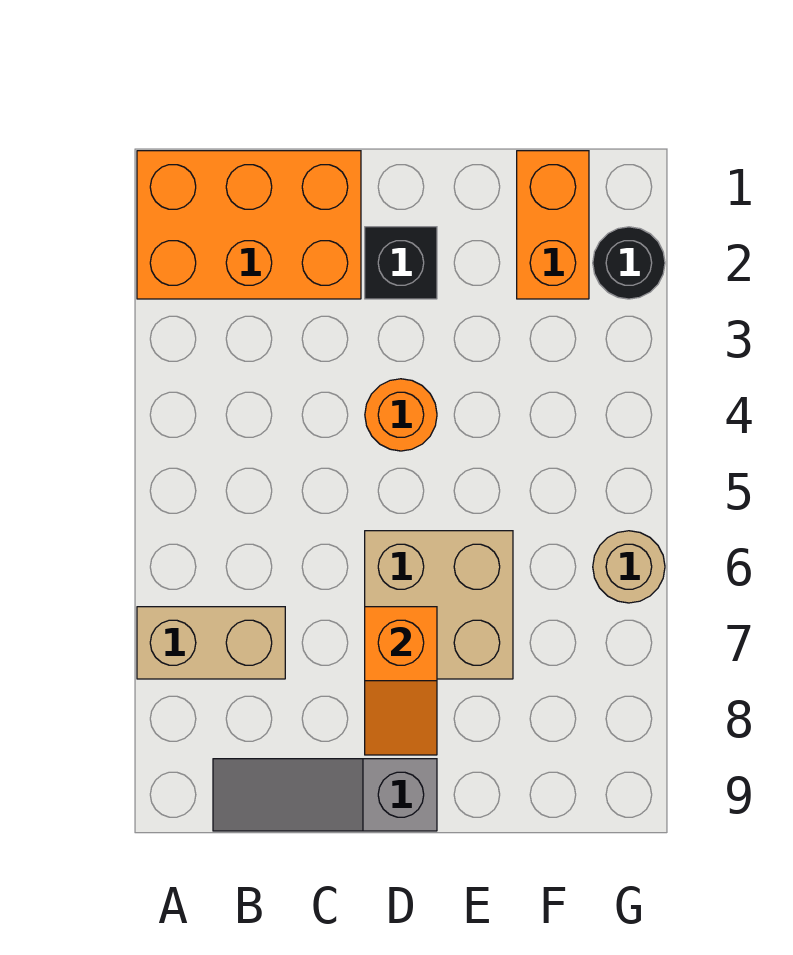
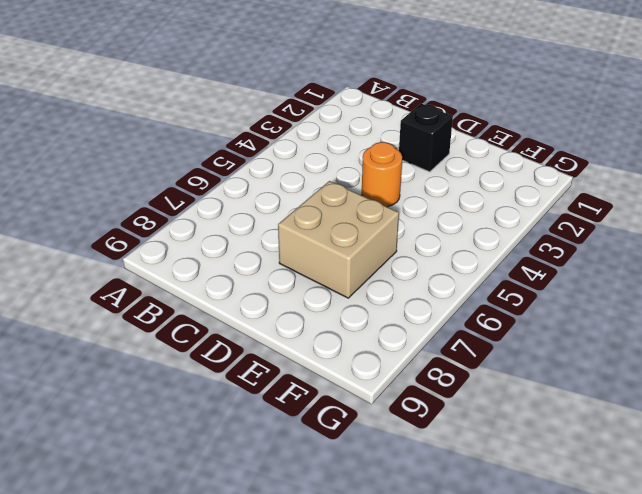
none -> orange 2x3 brick [137,151,361,299]
none -> tan 1x2 brick [137,607,285,679]

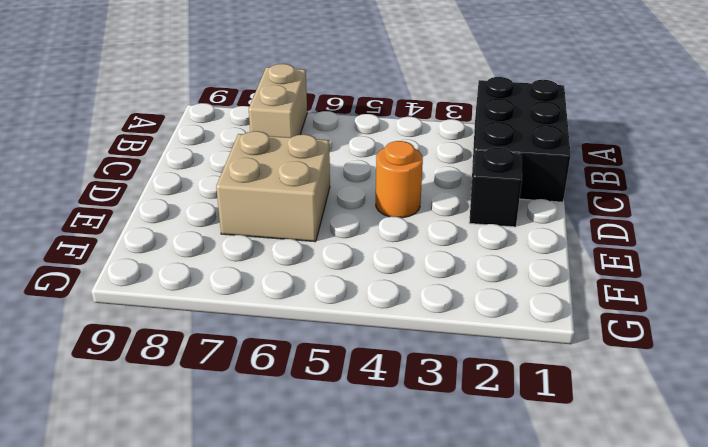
black 2x3 brick [471,77,571,202] -> orange 2x3 brick [137,151,361,299]
none -> grey 1x3 slope [213,759,437,831]
none -> orange 1x2 brick [517,151,589,299]

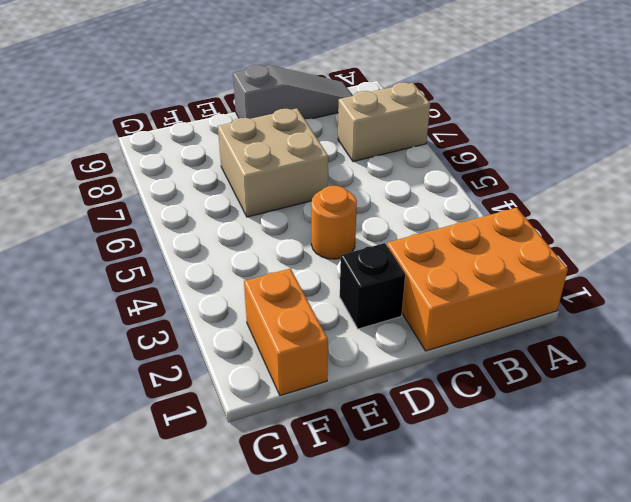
none -> black 1x1 round brick [593,227,665,299]
none -> tan 1x1 round brick [593,531,665,603]

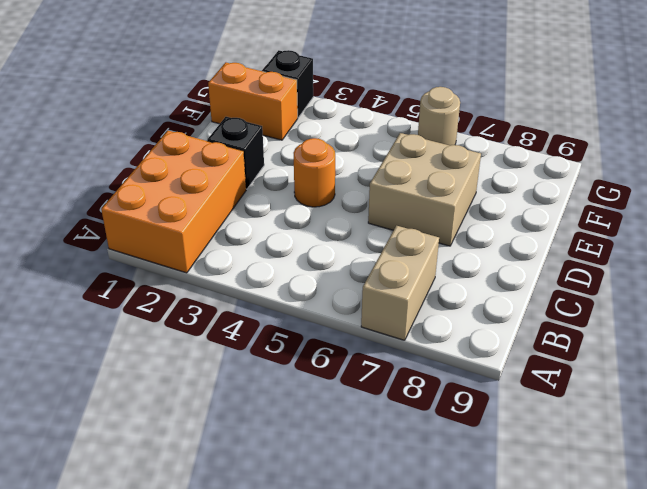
black 1x1 brick [263,50,313,117] -> black 1x1 round brick [593,227,665,299]
none -> grey 1x3 slope [213,759,437,831]
none -> orange 1x2 slope [365,607,437,755]

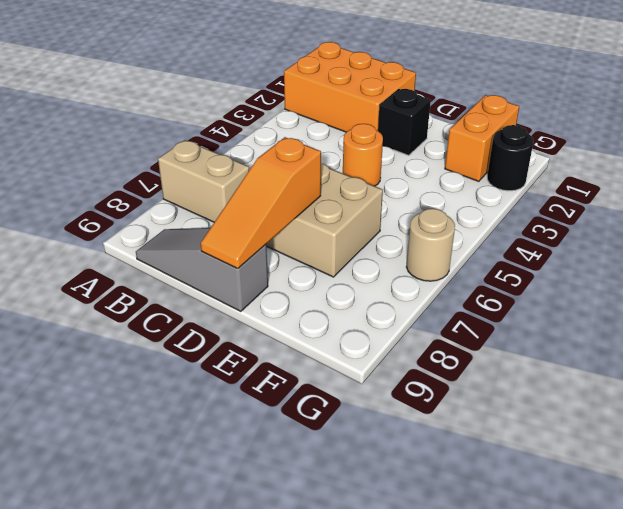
orange 1x3 slope [201,137,321,269] -> orange 1x2 slope [365,607,437,755]

